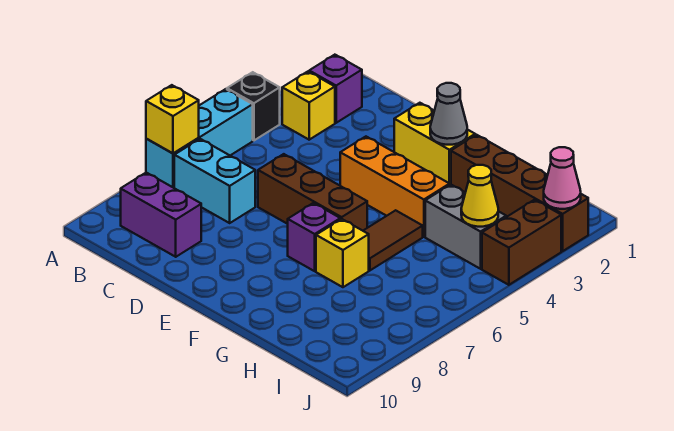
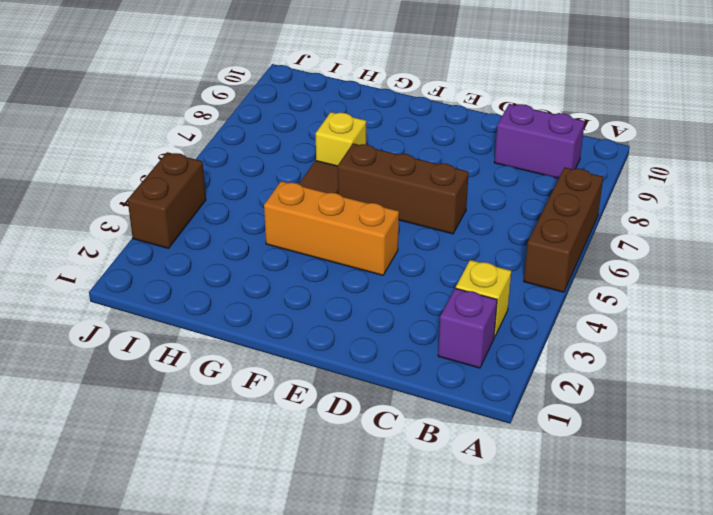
brown 1x3 brick [524,167,603,292] -> cyan 1x3 brick [146,89,253,188]
none -> black 1x1 brick [227,72,280,140]
none -> cyan 1x2 brick [174,139,255,223]
none -> yellow 1x2 brick [394,103,475,185]

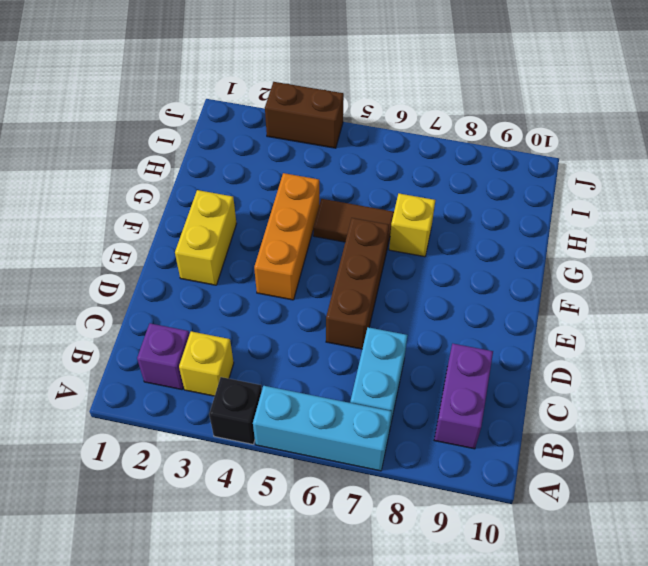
none -> purple 1x1 brick [288,203,340,271]
none -> brown 1x4 brick [451,135,588,251]
none -> grey 1x2 brick [425,185,506,269]

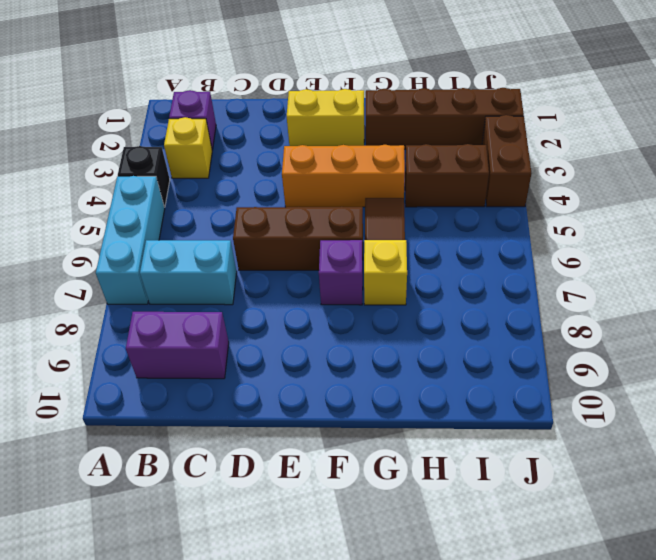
brown 1x2 brick [405,144,489,207] -> grey 1x2 brick [425,185,506,269]
none -> yellow 1x1 brick [146,85,199,153]
none -> grey 1x1 cone [430,83,467,145]
none -> yellow 1x1 cone [461,165,498,227]

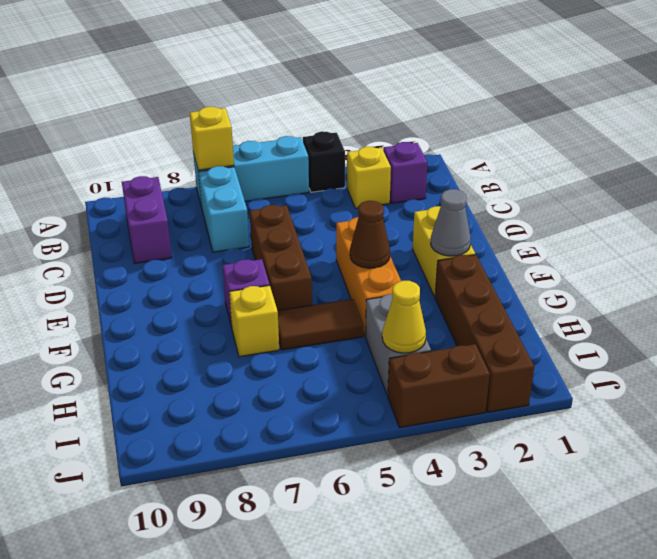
brown 1x1 cone [350,201,390,268] -> none
none -> pink 1x1 cone [544,147,581,209]

